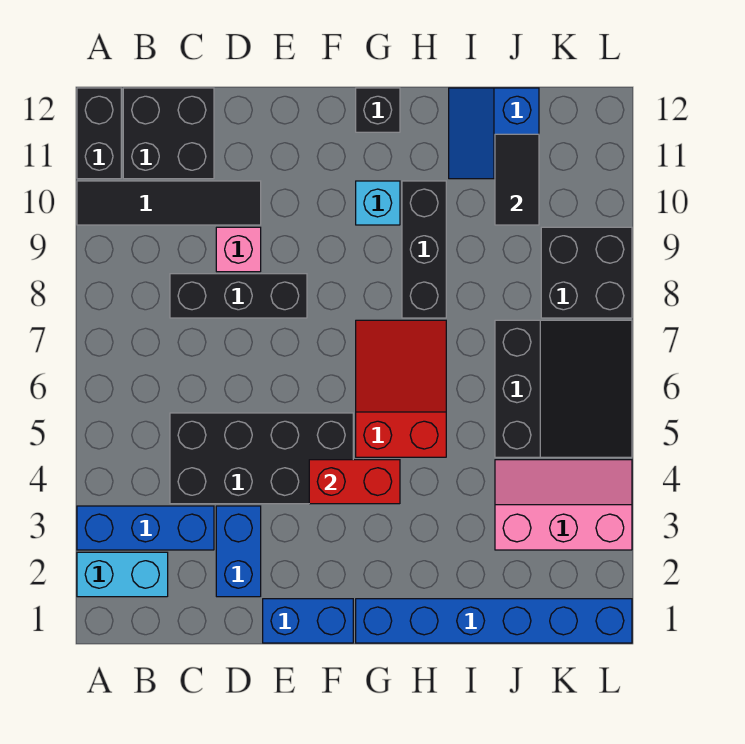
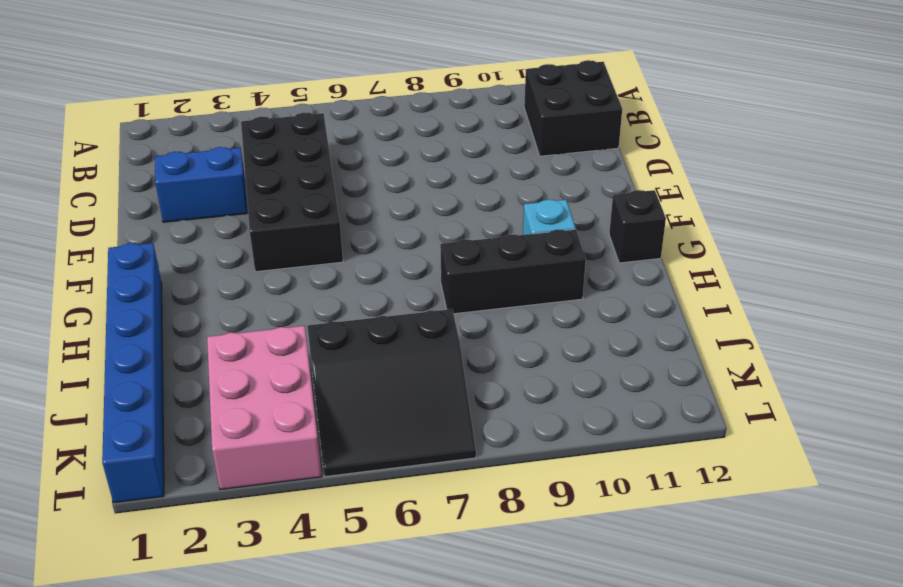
pink 2x3 brick [207,326,322,490] -> pink 2x3 slope [495,460,632,550]
none -> cyan 1x2 brick [77,552,168,597]
none -> blue 1x3 brick [77,506,214,550]
none -> black 1x4 tile [77,181,261,225]

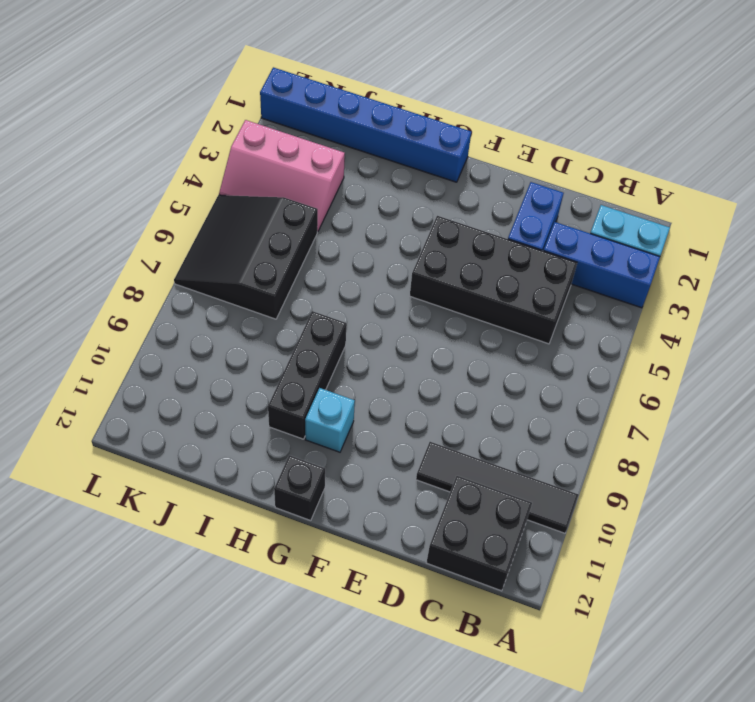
none -> black 1x2 brick [77,88,121,179]
none -> black 1x3 brick [170,274,307,318]
none -> pink 1x1 brick [216,227,261,272]

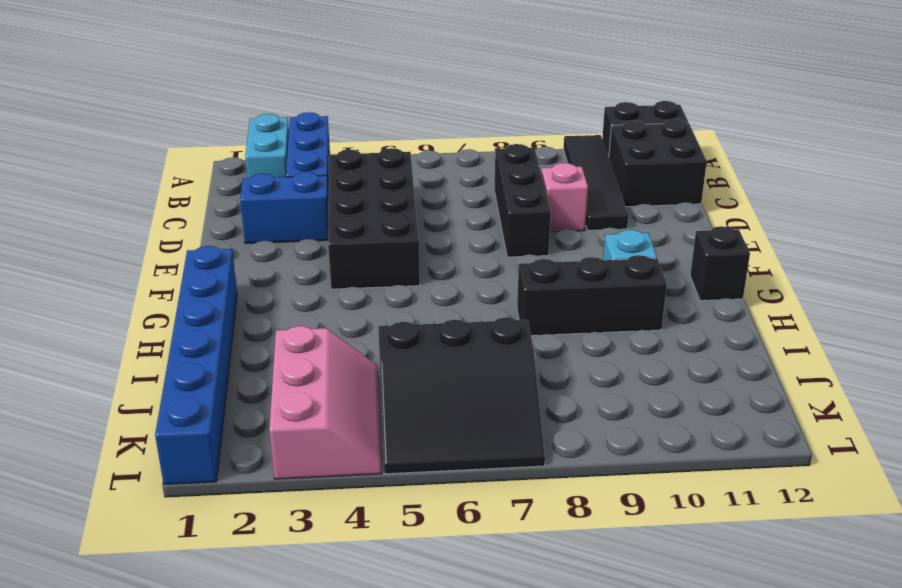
none -> blue 1x2 brick [263,599,353,643]
none -> red 2x3 slope [356,320,446,457]
none -> blue 2x2 slope [449,88,539,179]

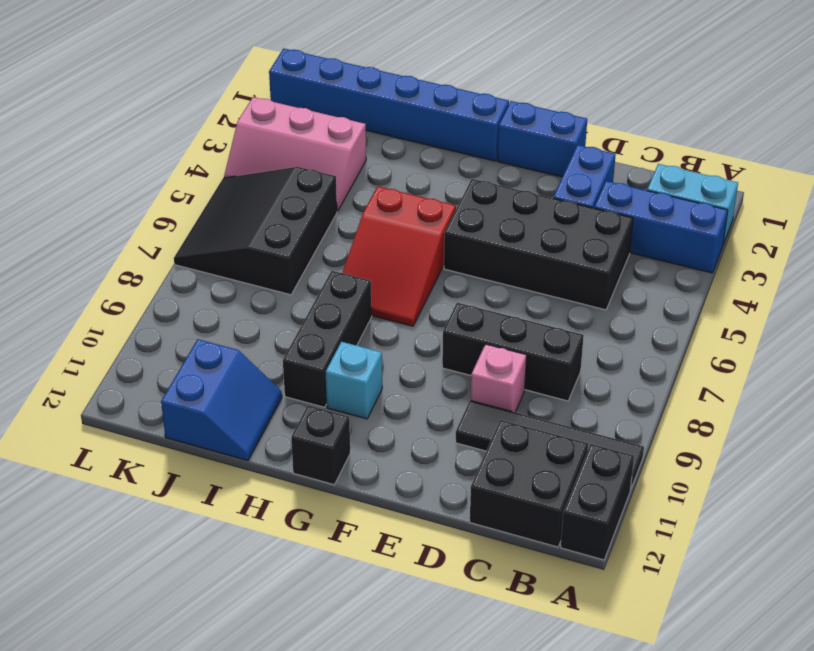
none -> black 2x2 brick [541,227,632,318]
none -> red 1x2 brick [309,460,400,504]
none -> black 1x2 tile [495,134,539,225]

